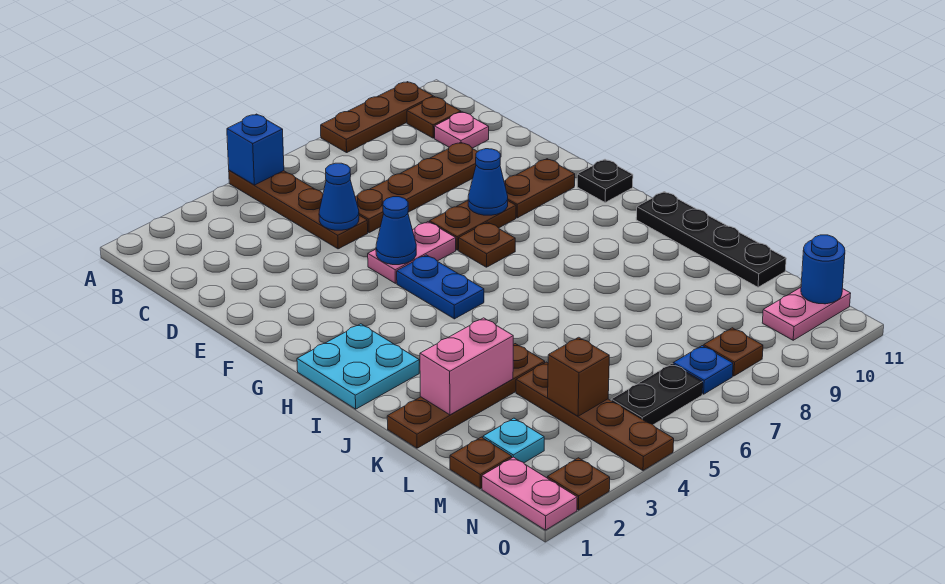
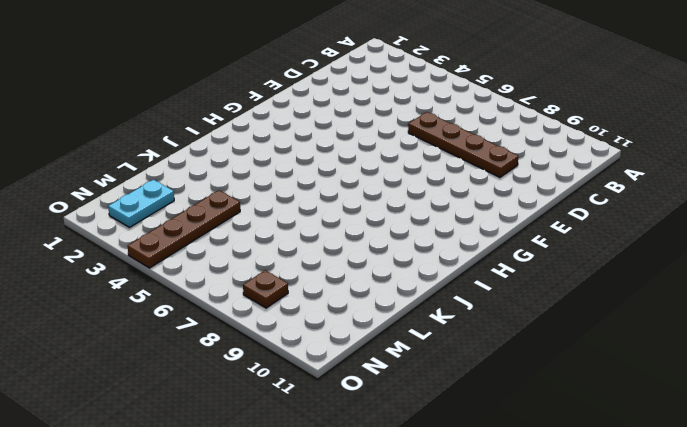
cyan 1x2 plate [108,180,174,227] -> cyan 1x1 plate [483,418,544,463]
none -> brown 1x4 plate [229,170,368,249]
none -> brown 1x3 plate [321,82,433,153]
none -> brown 1x1 plate [407,97,461,138]
none -> pink 1x1 plate [434,112,489,148]

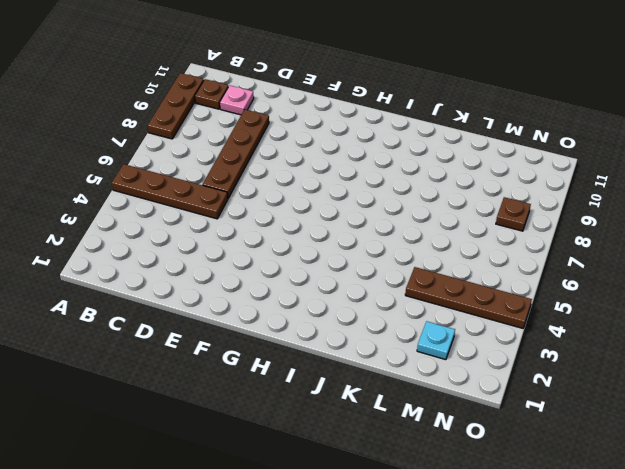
none -> pink 1x2 plate [368,222,456,283]
none -> brown 1x2 plate [430,201,516,250]
none -> brown 1x2 plate [504,159,575,218]
none -> blue 1x2 plate [397,255,484,319]

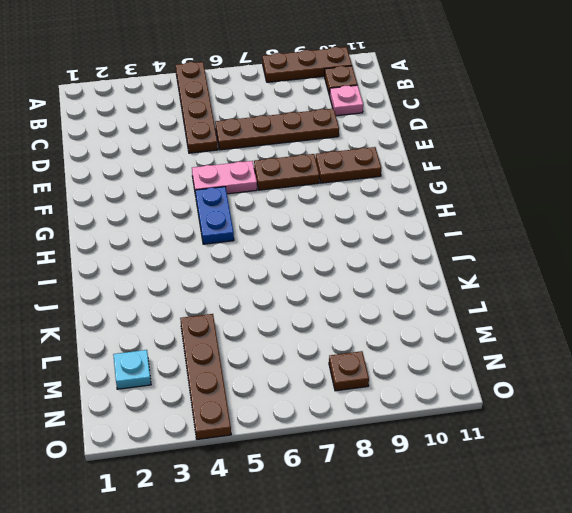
none -> brown 1x1 plate [459,222,515,267]
none -> black 1x1 plate [577,159,633,202]
none -> cyan 2x2 plate [297,324,419,409]
none -> black 1x4 plate [636,192,786,287]

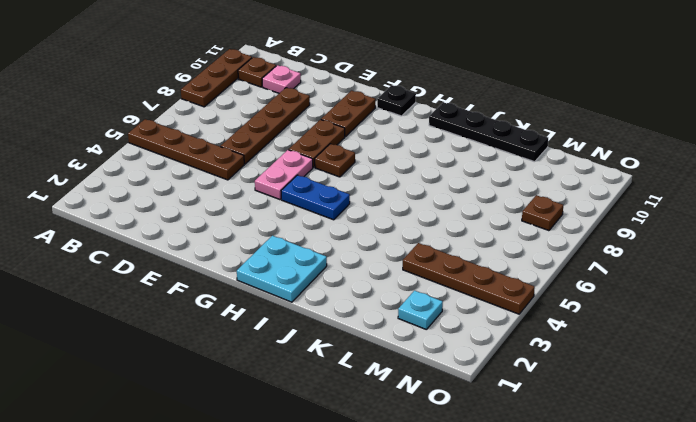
none -> brown 1x4 plate [387,344,545,448]
none -> brown 1x1 plate [450,437,512,489]
none -> pink 1x2 plate [482,457,577,530]
none -> black 1x2 plate [611,364,703,425]

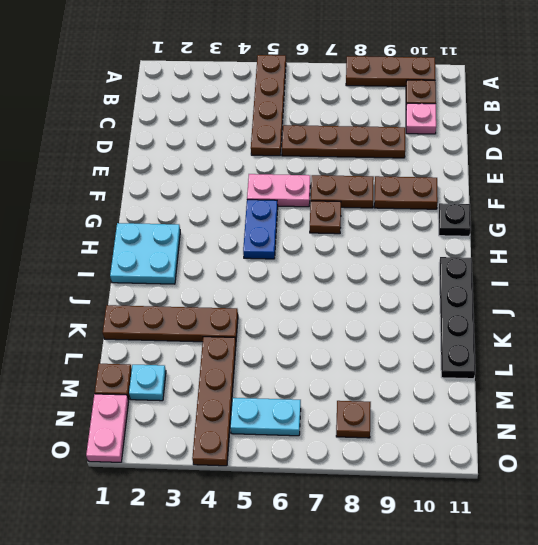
cyan 1x2 plate [230,398,301,436] -> black 1x2 plate [611,364,703,425]
none -> blue 1x1 plate [673,346,733,394]
none -> pink 1x2 plate [762,287,851,340]
none -> brown 1x1 plate [547,458,610,510]
none -> blue 1x1 brick [227,114,284,185]

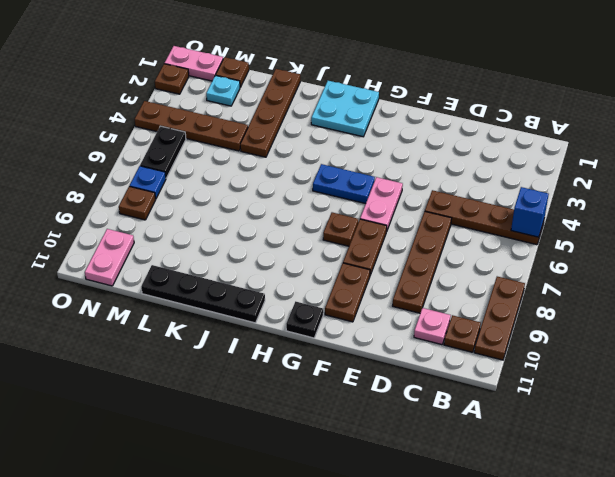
none -> blue 1x1 cone [319,163,359,230]
none -> blue 1x1 cone [376,197,416,265]
none -> blue 1x1 cone [468,149,508,215]
none -> pink 1x2 brick [420,318,513,415]

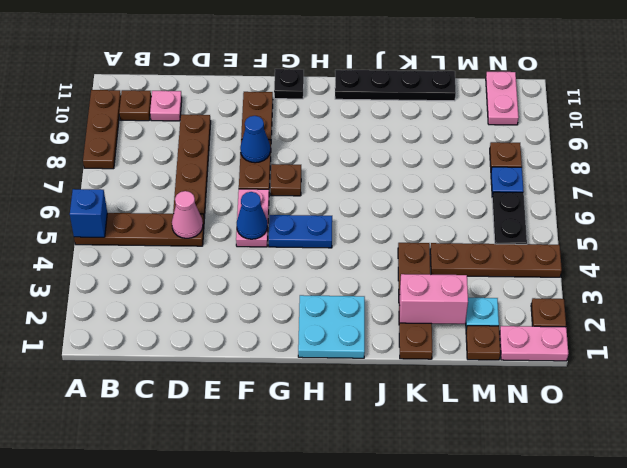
pink 1x1 cone [172,191,203,238] -> blue 1x1 cone [319,163,359,230]
pink 1x2 brick [399,274,468,324] -> pink 1x2 brick turned to [420,318,513,415]
none -> brown 1x1 brick [548,337,609,416]
none -> blue 1x1 round brick [801,235,845,304]

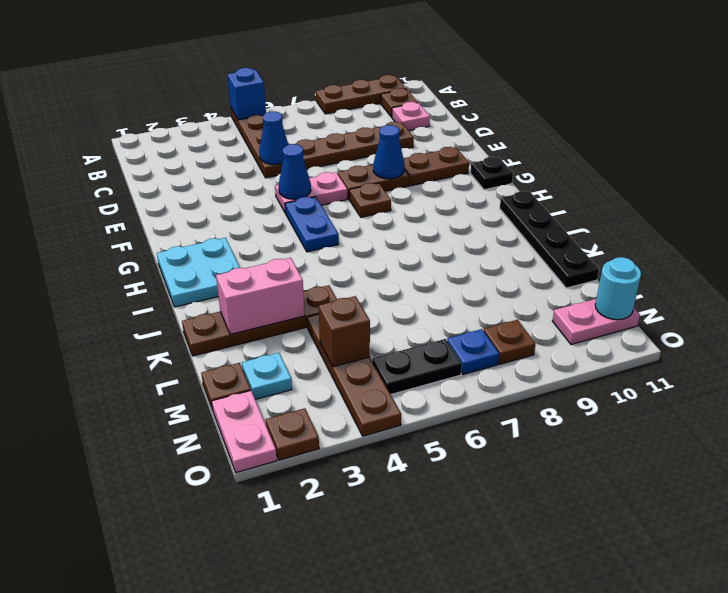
cyan 1x1 round brick [595,257,641,320] -> blue 1x1 round brick [801,235,845,304]

